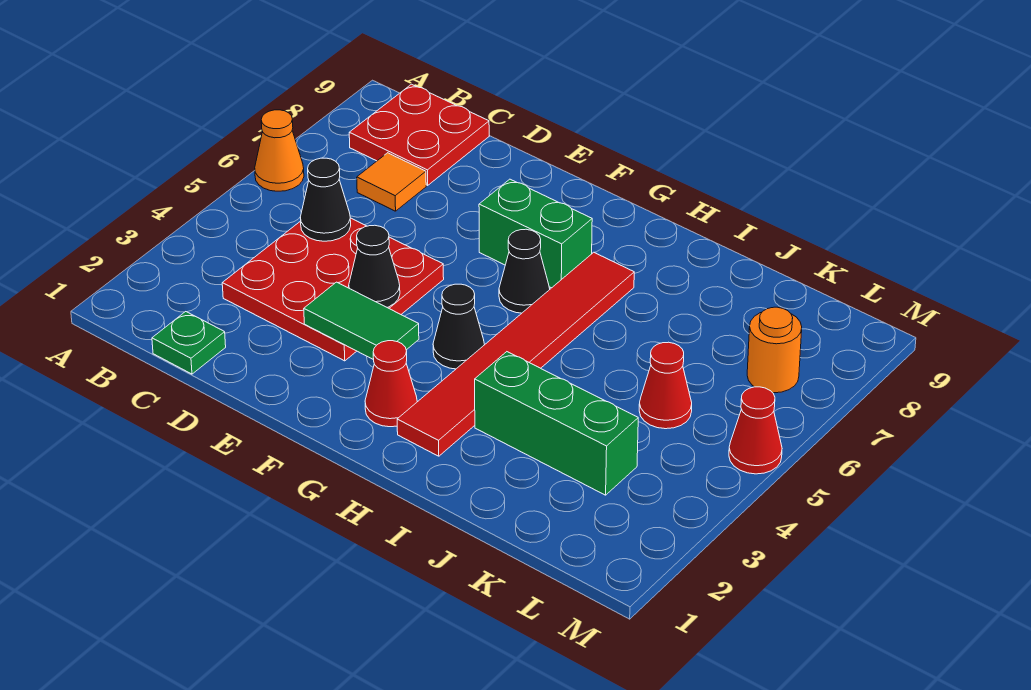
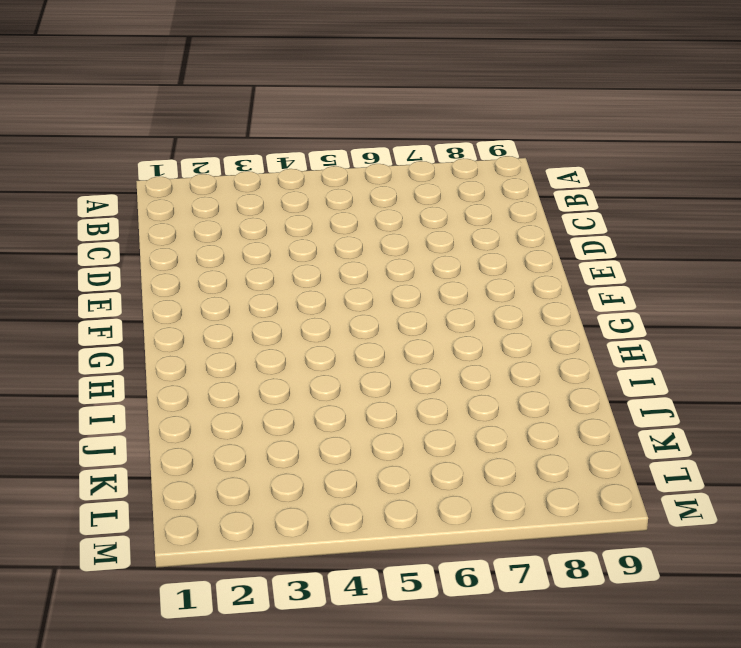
none -> orange 1x1 cone [255,110,304,191]
none -> red 2x2 plate [349,84,489,185]
none -> green 1x1 plate [152,312,226,374]

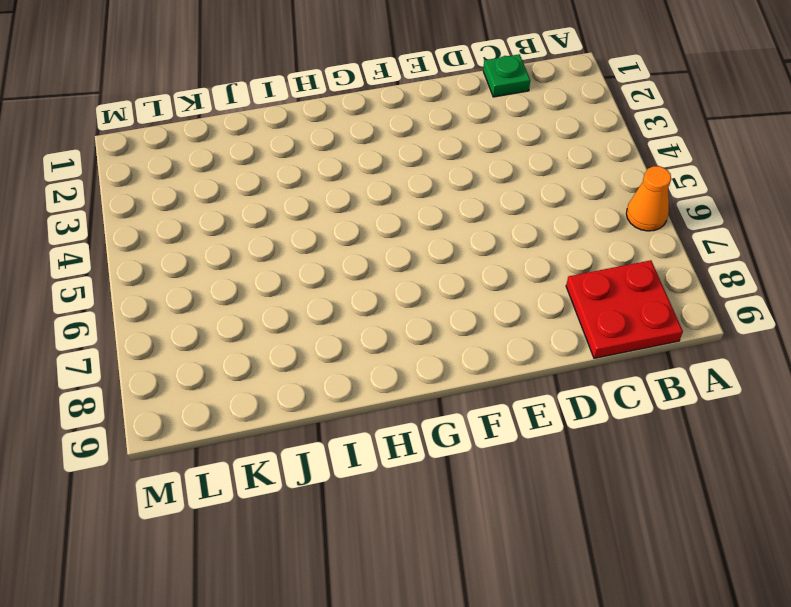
none -> red 3x3 plate [222,218,444,361]
none -> orange 1x1 tile [357,153,426,211]
none -> green 1x2 brick [479,179,592,288]

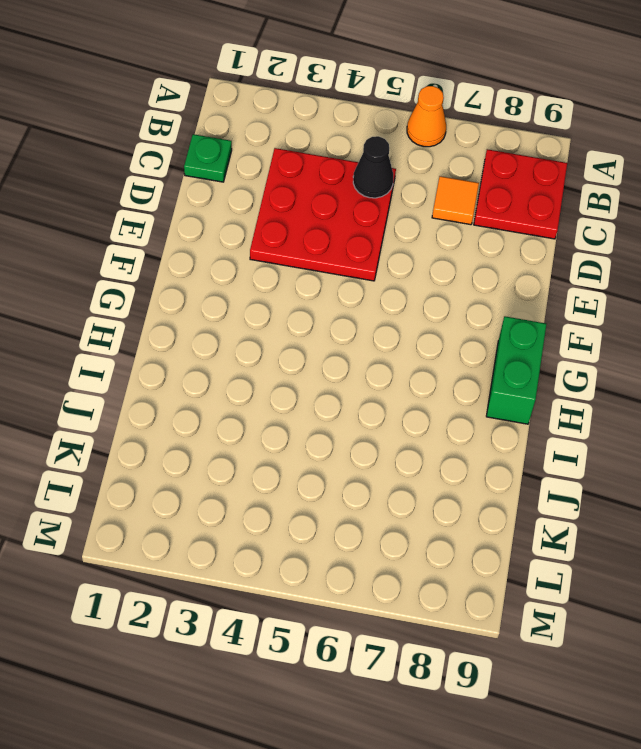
green 1x2 brick [486,316,546,424] -> green 1x2 brick moved to [479,179,592,288]
none -> red 1x1 cone [365,341,417,427]
none -> black 1x1 cone [433,284,485,369]
none -> black 1x1 cone [499,229,550,313]

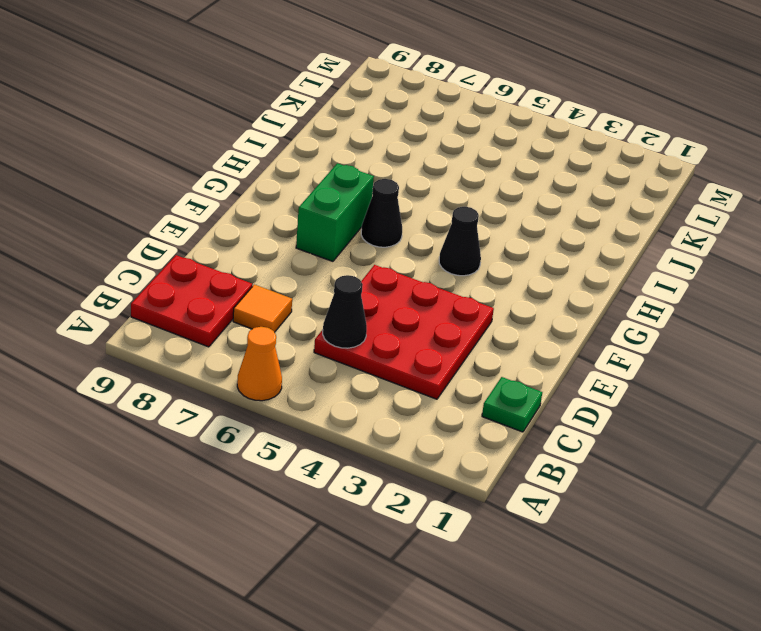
none -> red 1x1 cone [365,341,417,427]
none -> red 1x6 tile [397,252,634,456]
none -> green 1x3 brick [475,352,638,495]

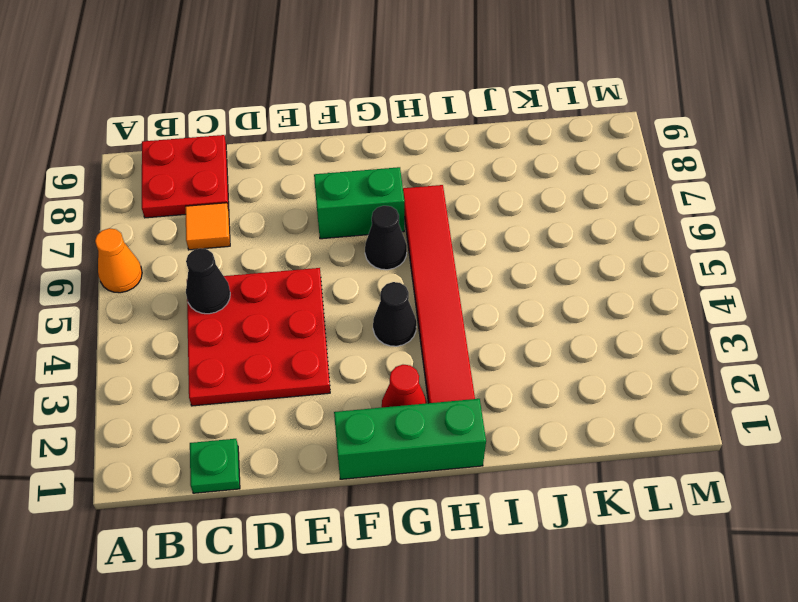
green 1x3 brick [334,399,486,479] -> green 1x3 brick moved to [475,352,638,495]
none -> red 1x1 cone [639,342,692,429]
none -> orange 1x1 round brick [747,307,802,393]
none -> red 1x1 cone [729,387,782,474]

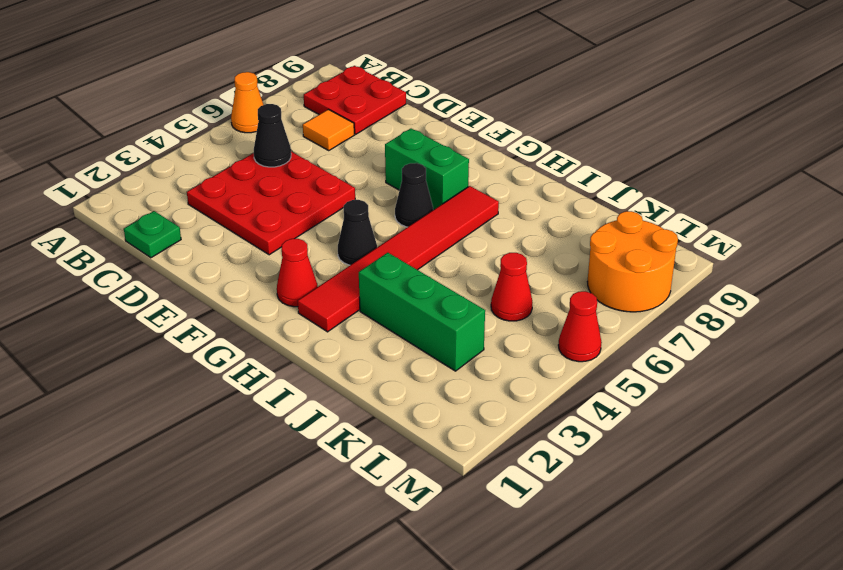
orange 2x2 round brick [587,211,678,312] -> orange 1x1 round brick [747,307,802,393]
none -> green 1x2 tile [304,282,419,360]
none -> black 1x1 cone [349,225,400,308]

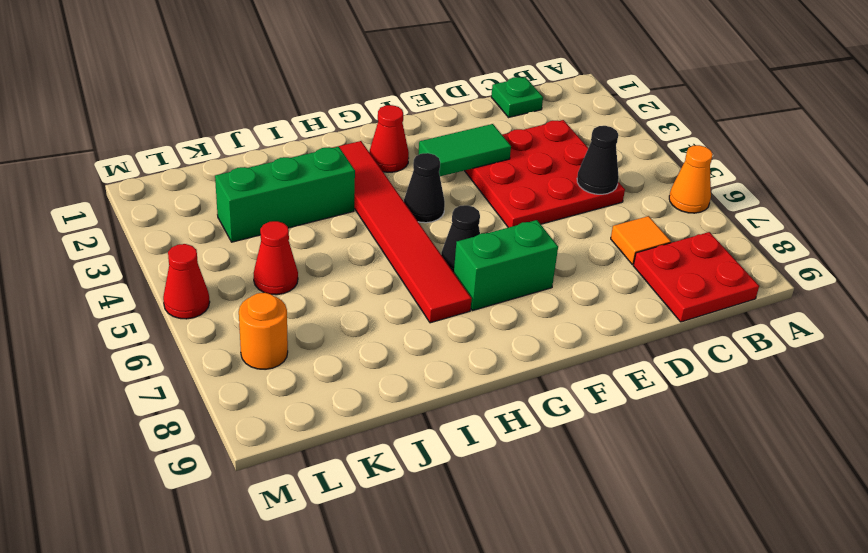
none -> black 1x1 cone [349,225,400,308]

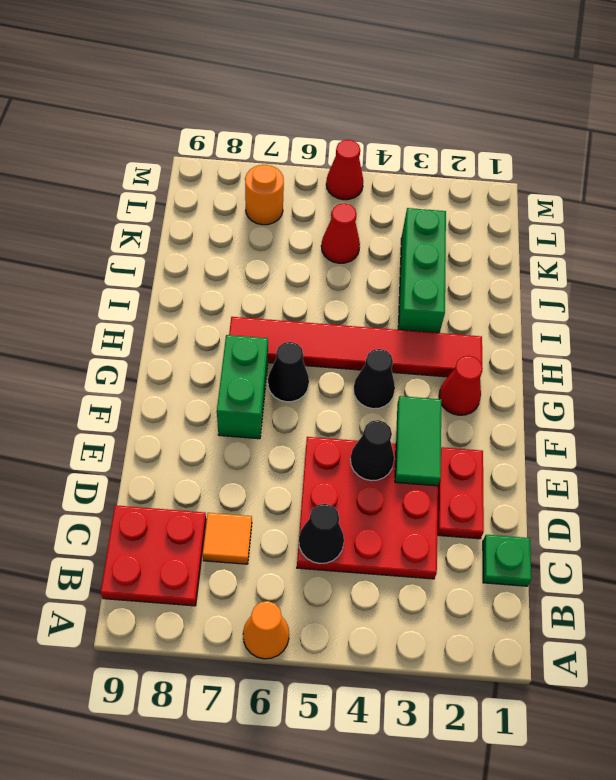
red 1x2 plate [437,447,484,539] -> none

